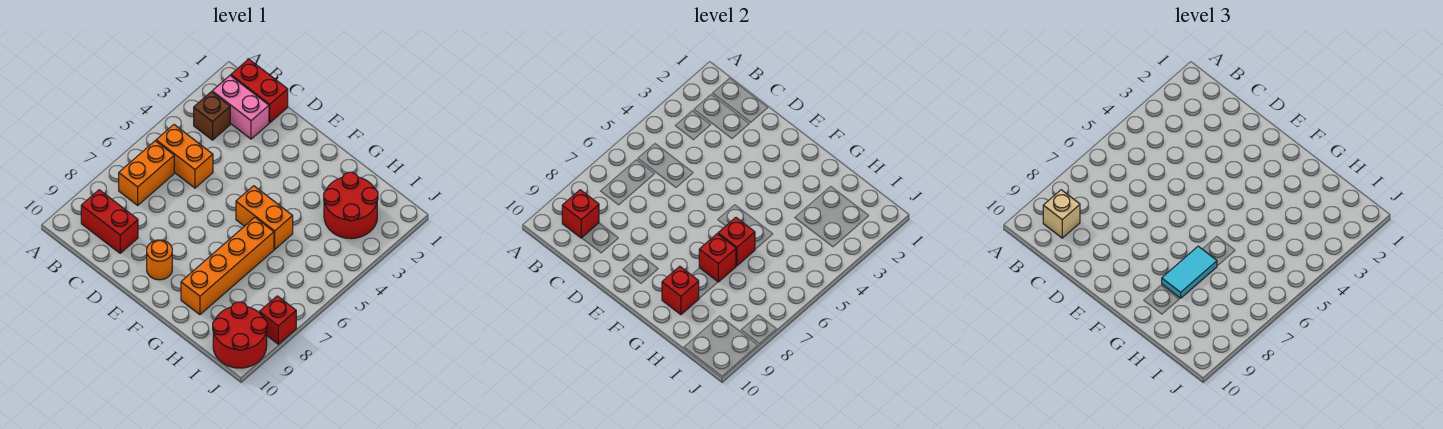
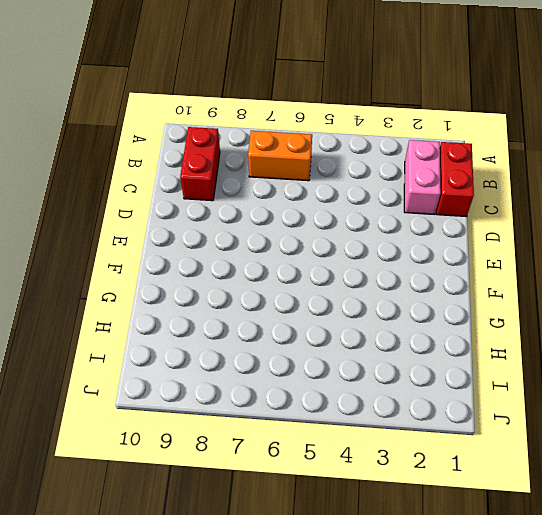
none -> brown 1x1 brick [194,92,230,140]
none -> orange 1x2 brick [156,125,213,188]
none -> orange 1x1 round brick [147,240,172,280]

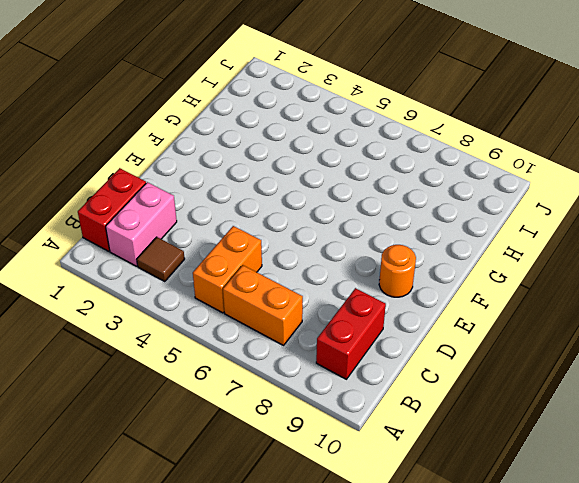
brown 1x1 tile [137,237,185,282] -> brown 1x1 brick [194,92,230,140]
none -> orange 1x2 brick [236,186,293,249]
none -> orange 1x4 brick [181,218,274,315]
none -> red 2x2 round brick [324,172,378,239]

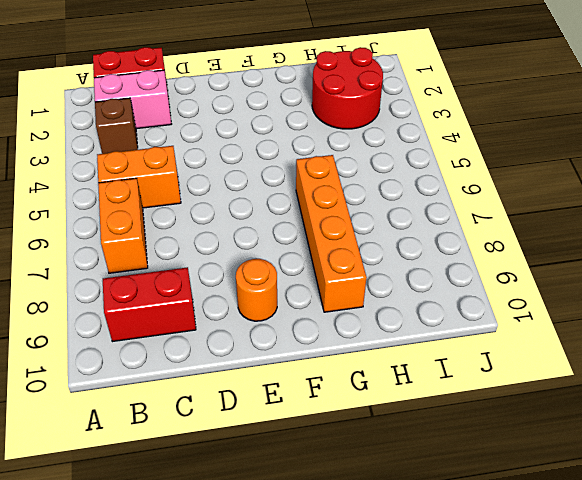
none -> orange 1x2 brick [236,186,293,249]
none -> red 2x2 round brick [213,302,267,368]
none -> red 1x1 brick [259,296,296,344]

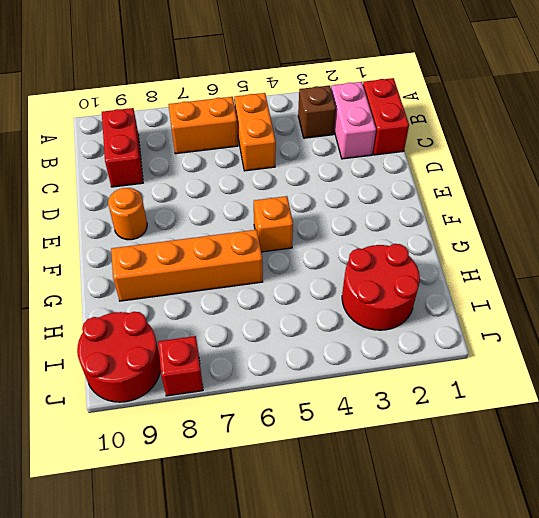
orange 1x1 brick [254,196,293,252] -> orange 1x2 brick [236,186,293,249]
none -> red 1x1 brick [562,190,599,238]
none -> red 1x1 brick [718,218,755,266]
none -> red 1x1 brick [699,234,736,282]

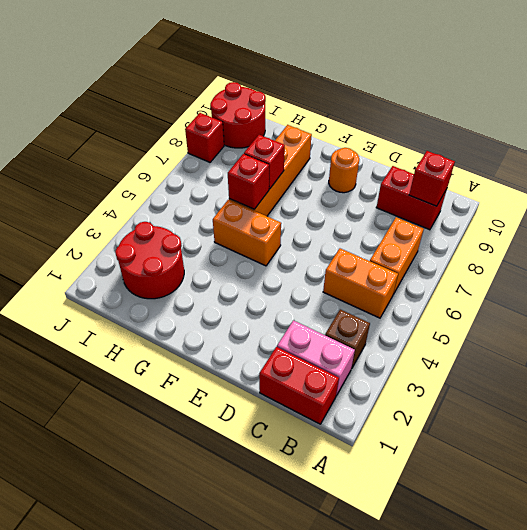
none -> red 1x1 brick [662,266,699,315]
none -> tan 1x1 brick [1043,190,1080,238]
none -> cyan 1x2 tile [1162,246,1217,298]

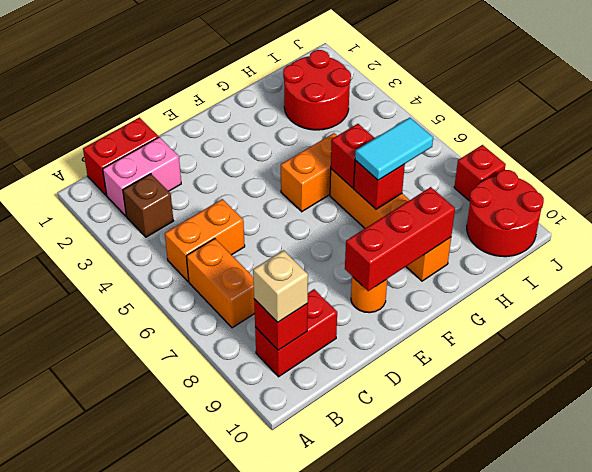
red 1x3 brick [345,187,455,291] -> red 1x1 brick [662,266,699,315]
cyan 1x2 tile [355,118,433,180] -> cyan 1x2 tile turned to [1162,246,1217,298]

